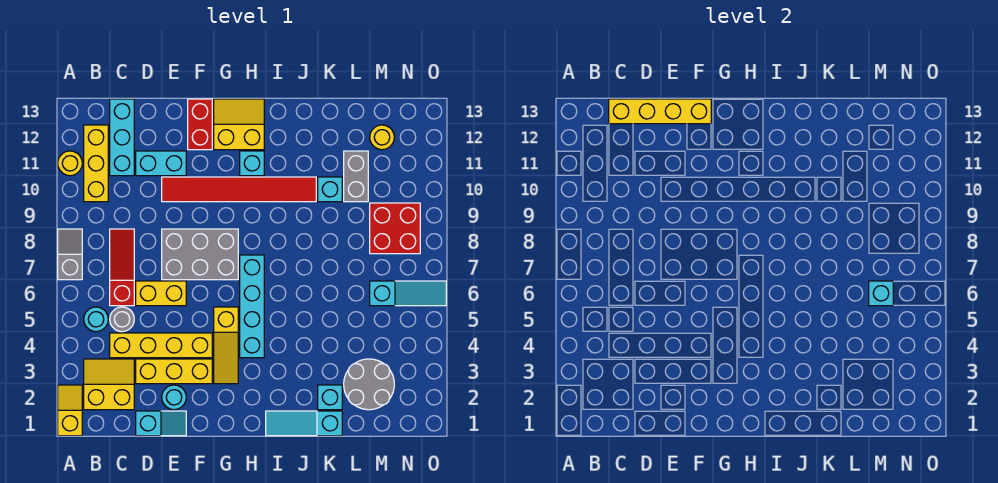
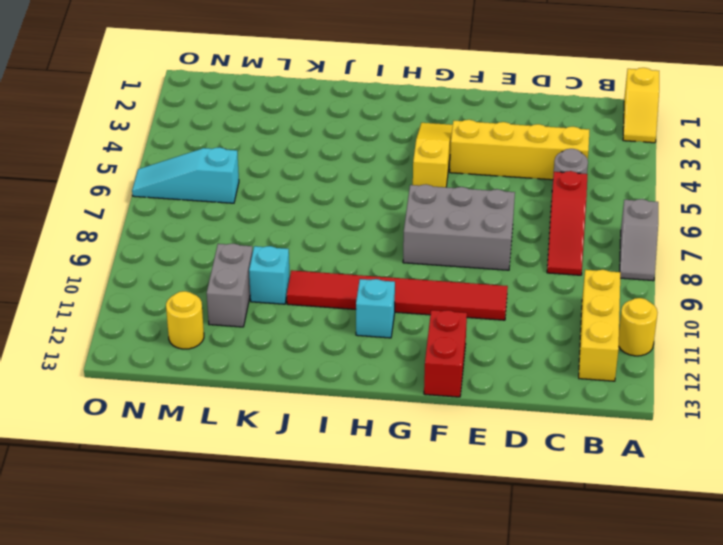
none -> yellow 2x2 slope [84,359,134,410]
none -> cyan 1x1 round brick [84,307,108,332]
none -> cyan 1x3 brick [110,99,134,176]
none -> cyan 1x2 slope [136,411,186,436]

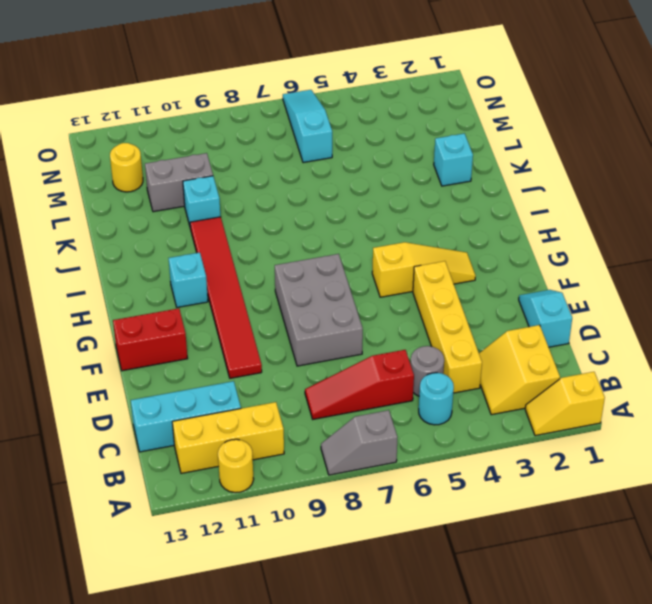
none -> yellow 1x3 brick [136,359,212,384]
none -> yellow 1x2 brick [136,281,186,306]
none -> cyan 1x2 brick [136,151,186,176]
none -> cyan 1x1 round brick [162,385,186,410]

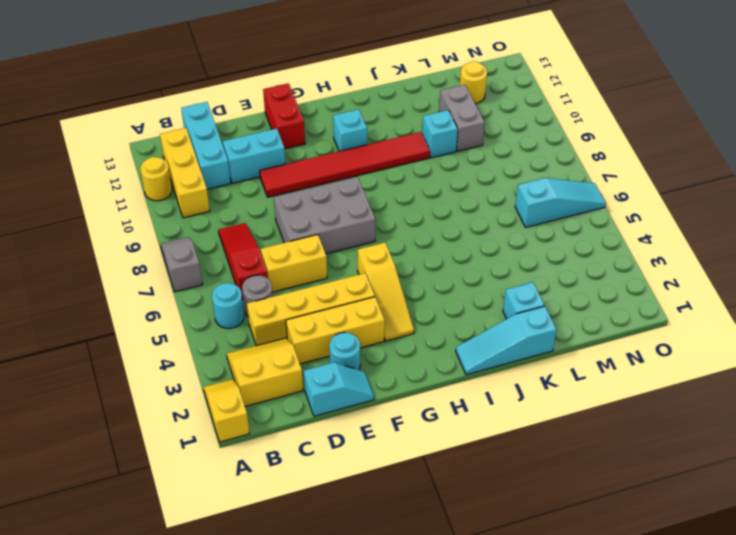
none -> yellow 2x2 slope [214,99,264,150]
none -> cyan 1x4 brick [240,255,264,358]
none -> grey 2x2 round brick [344,359,394,410]
none -> red 2x2 brick [370,203,420,254]

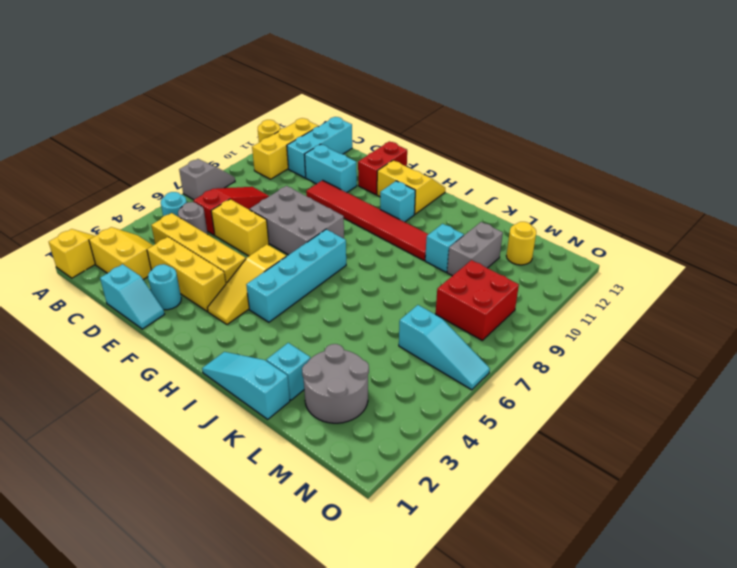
none -> yellow 1x4 brick [609,99,711,124]
none -> cyan 1x1 brick [869,281,893,306]

